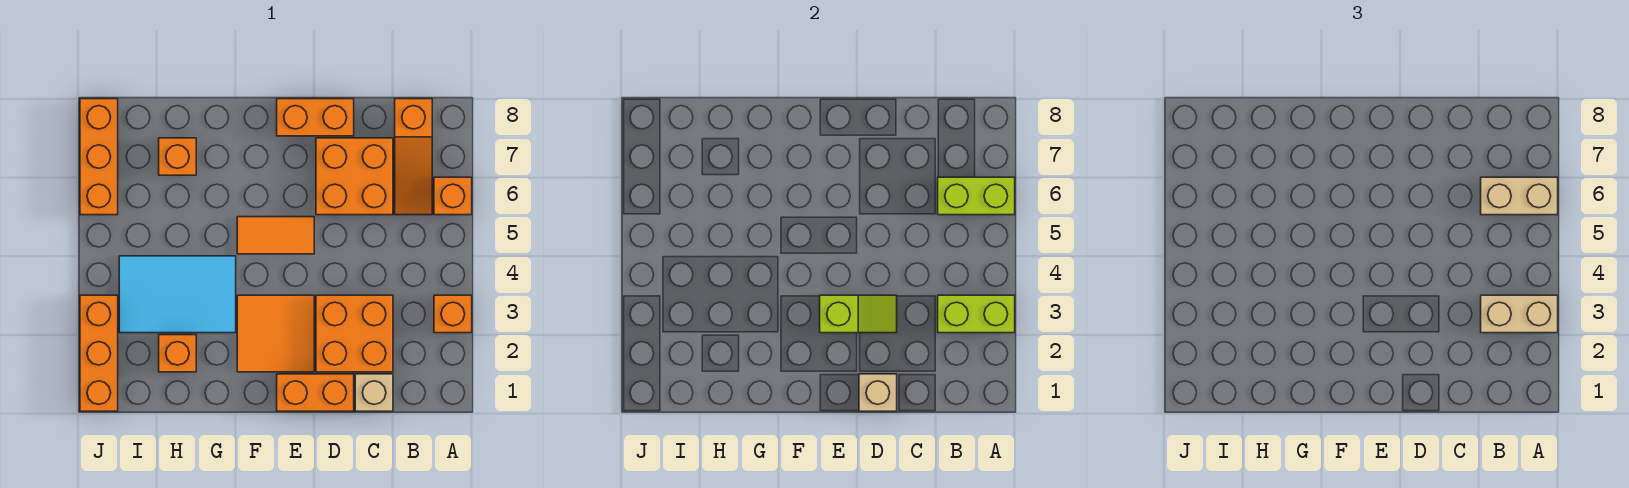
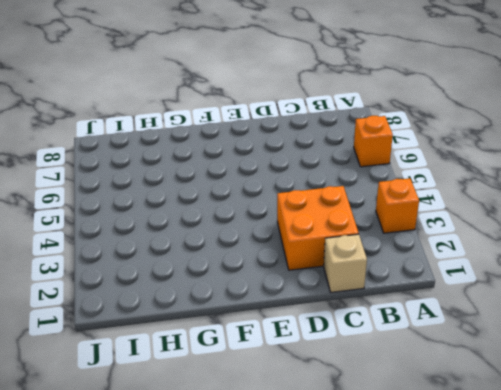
none -> orange 1x3 slope [395,99,432,215]
none -> orange 2x2 brick [316,138,393,215]
none -> orange 1x2 brick [277,374,354,411]

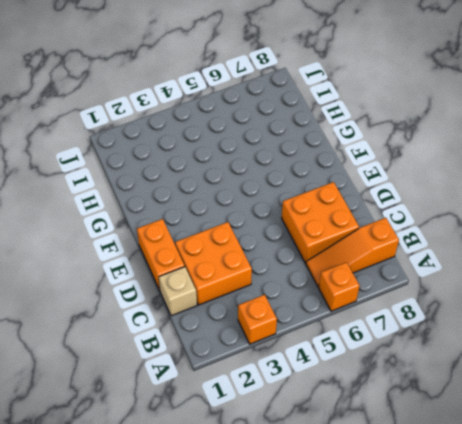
none -> orange 1x2 brick [277,99,354,136]
none -> orange 2x2 tile [237,295,314,372]
none -> orange 1x2 tile [237,217,314,254]

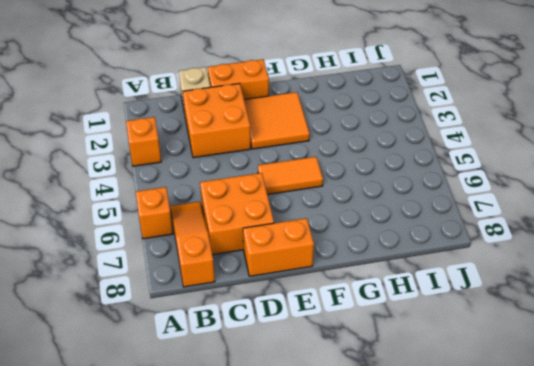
none -> cyan 2x3 tile [119,256,236,333]
none -> orange 1x1 brick [159,335,196,372]
none -> orange 1x1 brick [159,138,196,175]

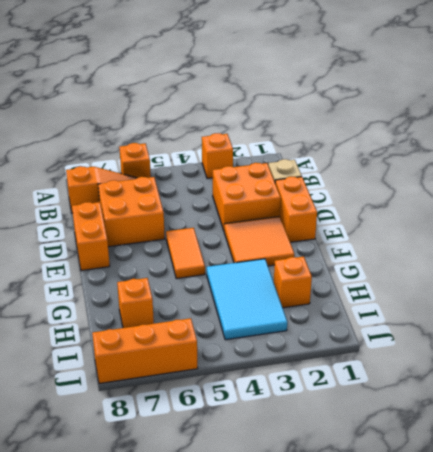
none -> orange 1x3 brick [80,295,118,411]
none -> lime 1x2 brick [938,295,1015,333]
none -> lime 1x2 brick [938,177,1015,215]

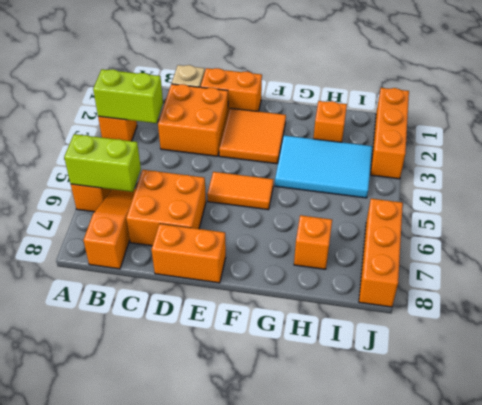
none -> tan 1x1 brick [859,374,897,411]
none -> lime 1x2 slope [820,295,897,333]
none -> tan 1x2 brick [1481,295,1558,333]

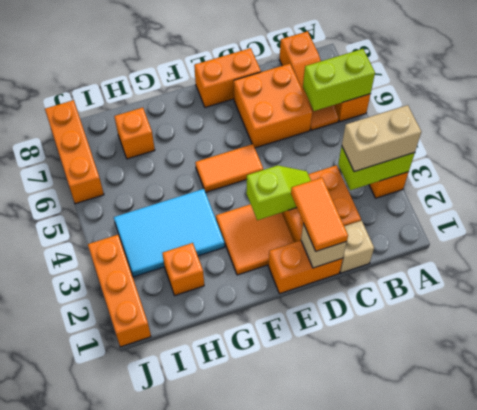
orange 1x2 tile [291,178,348,251] -> none
none -> tan 1x2 brick [1481,177,1558,215]

